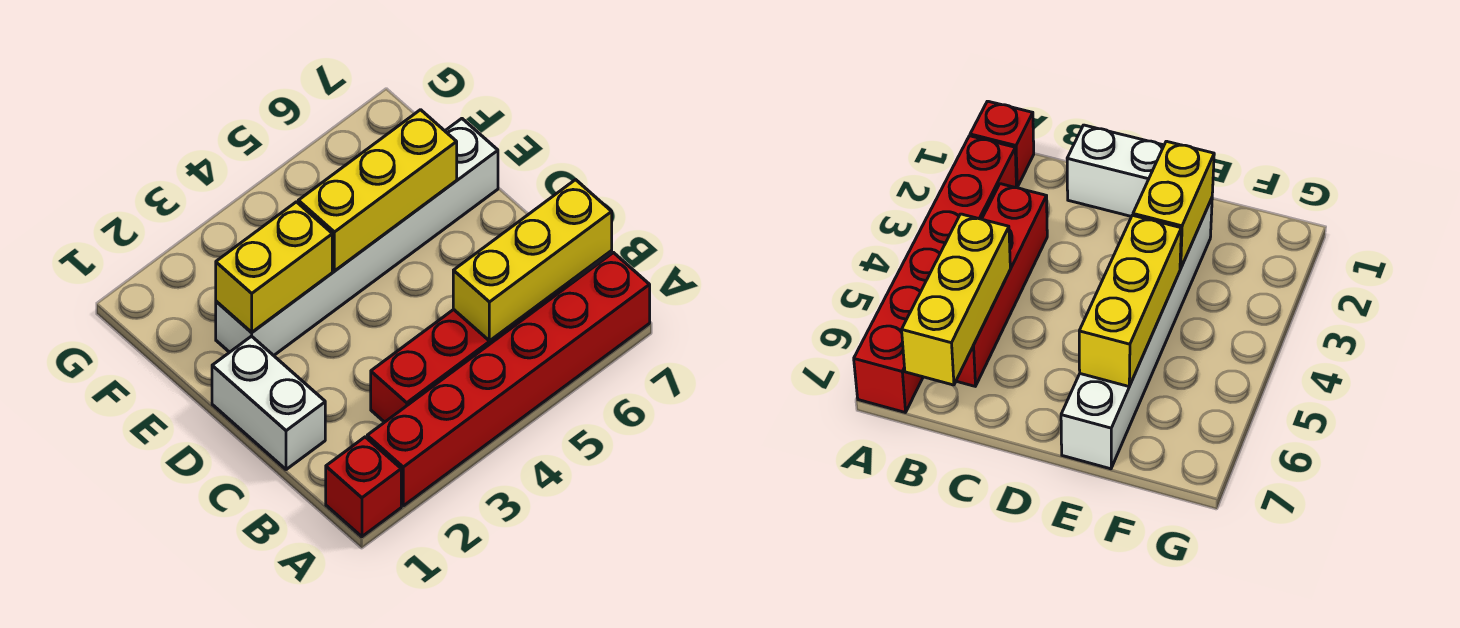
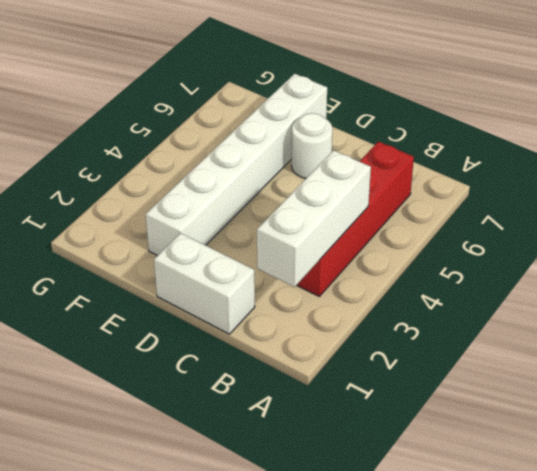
white 1x3 brick [257,150,371,287] -> none
white 1x1 round brick [292,113,333,179] -> none
none -> red 1x1 brick [326,437,401,537]
none -> red 1x6 brick [367,253,650,506]

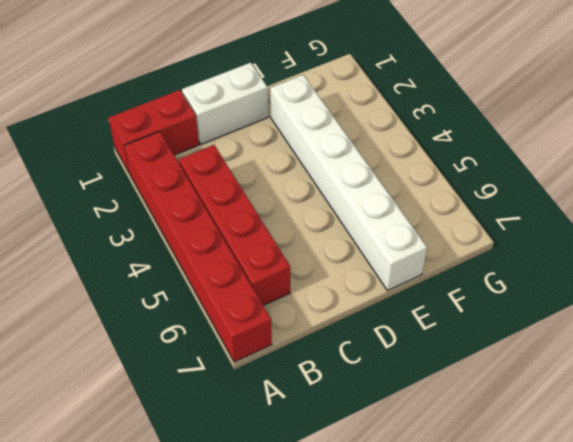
red 1x2 brick [109,90,199,173] -> red 1x1 brick [326,437,401,537]
none -> yellow 1x3 brick [453,180,612,341]
none -> yellow 1x2 brick [216,202,332,332]

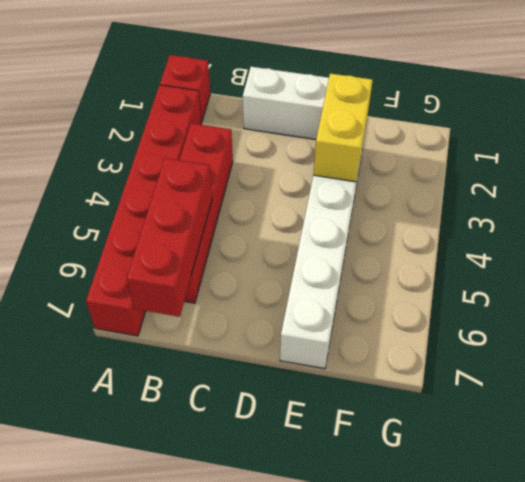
red 1x3 brick [127,158,212,317] -> yellow 1x3 brick [453,180,612,341]
none -> yellow 1x3 brick [298,110,457,271]

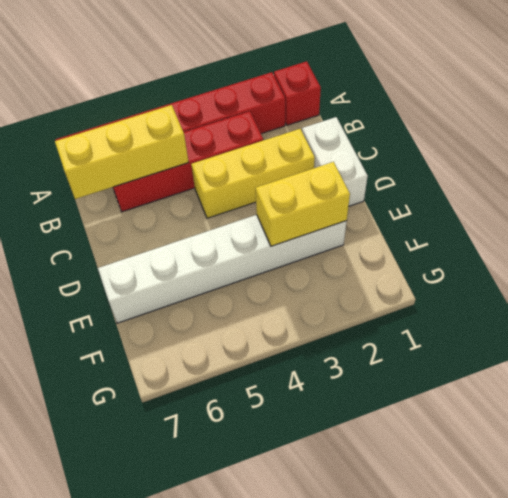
yellow 1x3 brick [191,129,315,218] -> yellow 1x3 brick moved to [298,110,457,271]

